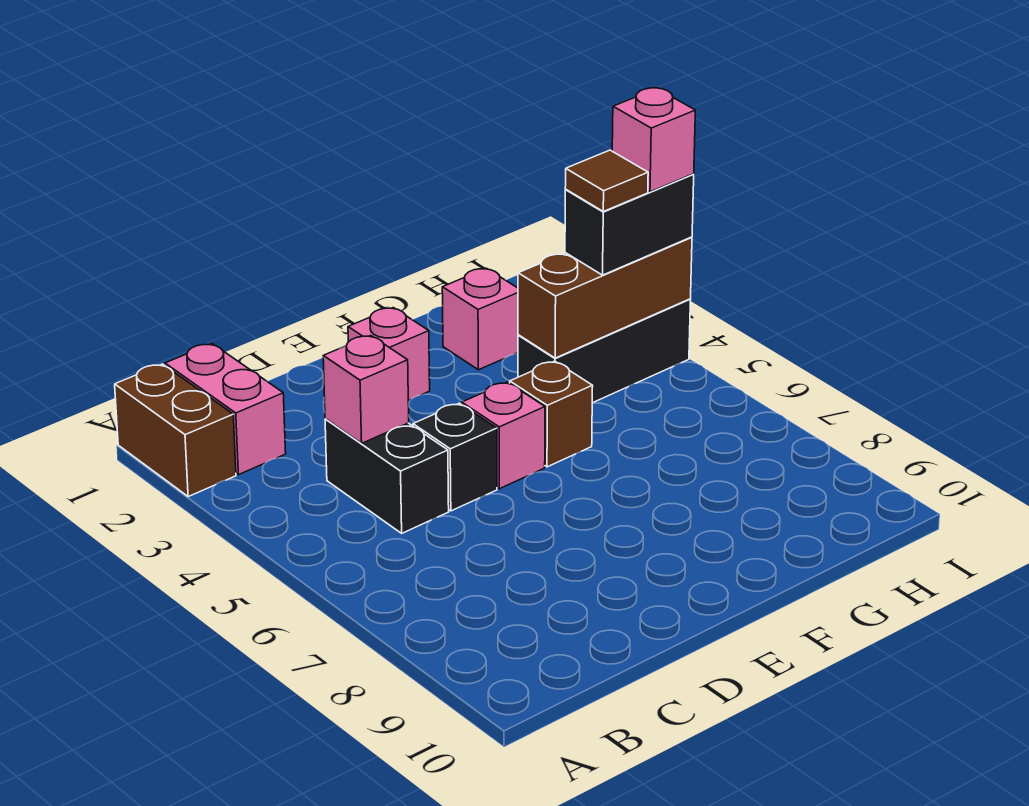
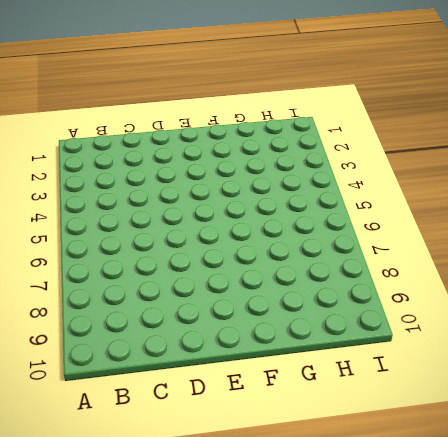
none -> brown 1x2 brick [115,364,236,497]
none -> pink 1x2 brick [165,344,286,475]
none -> black 1x2 brick [325,419,449,533]

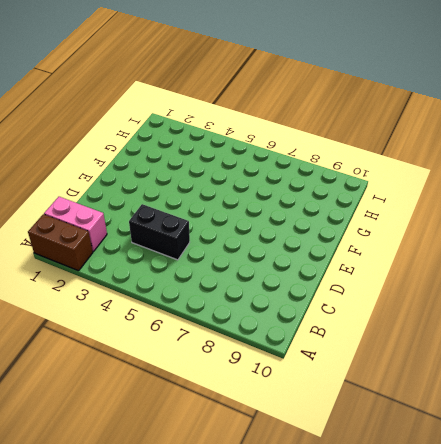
none -> black 1x1 brick [413,403,497,511]
none -> pink 1x1 brick [348,308,430,400]
none -> pink 1x1 brick [462,382,545,489]

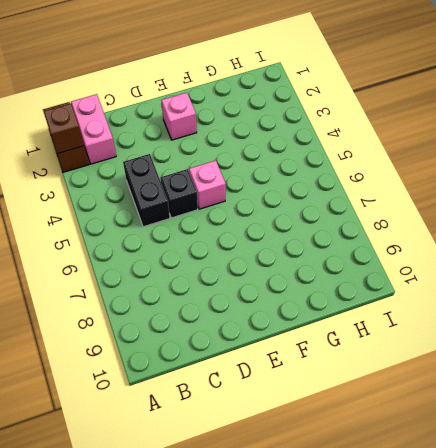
brown 1x1 brick [43,103,84,154] -> brown 1x1 brick moved to [510,361,593,467]
none -> pink 1x1 brick [442,268,518,370]
none -> black 1x3 brick [518,299,691,403]
none -> pink 1x1 brick [323,335,409,443]

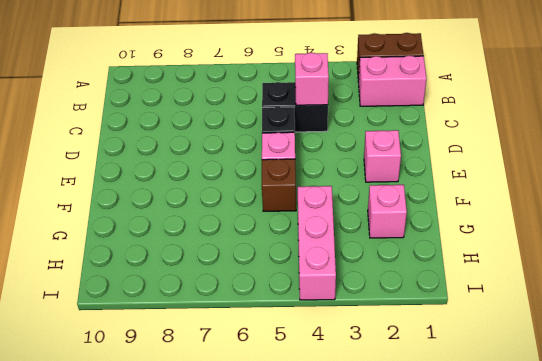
pink 1x3 brick [298,186,336,300] -> black 1x3 brick [518,299,691,403]
none -> brown 1x3 brick [518,237,692,358]
none -> black 1x2 brick [565,174,694,275]
none -> brown 1x1 tile [565,150,648,211]

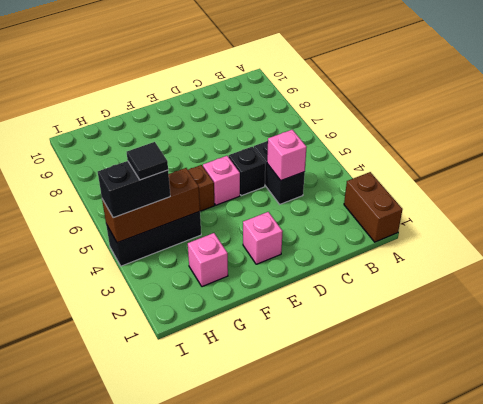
black 1x1 tile [127,142,168,180] -> brown 1x1 tile [565,150,648,211]
none -> pink 1x2 brick [165,344,286,475]
none -> pink 1x1 brick [612,88,695,192]

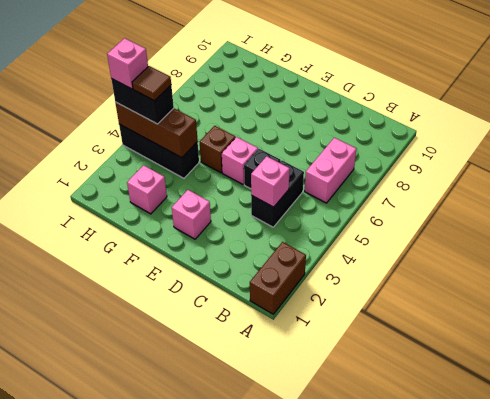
pink 1x2 brick [305,138,356,203] -> pink 1x2 brick moved to [165,344,286,475]

